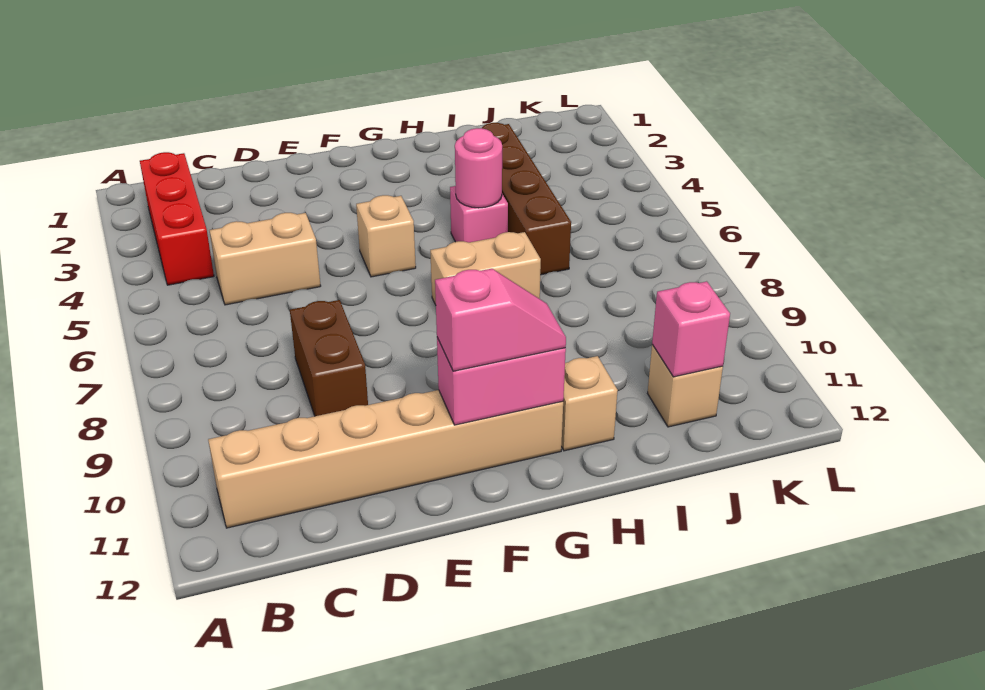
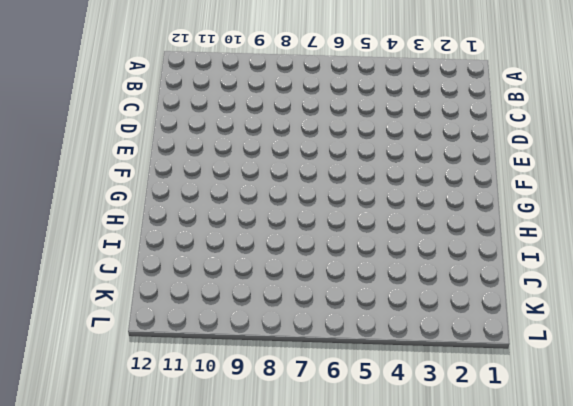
none -> red 1x3 brick [140,152,214,285]
none -> tan 1x6 brick [208,390,563,528]
none -> tan 1x2 brick [209,213,321,305]

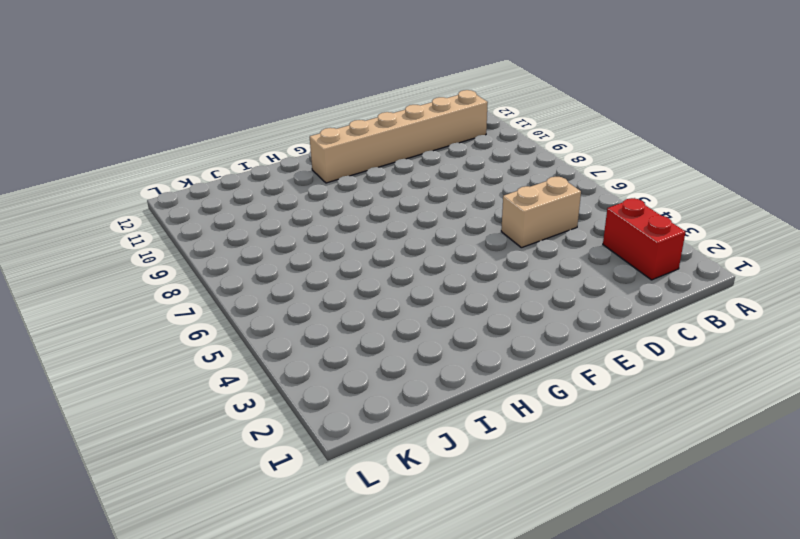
red 1x2 brick [603,198,685,280] -> red 1x3 brick [140,152,214,285]
none -> brown 1x2 brick [290,300,368,416]
none -> tan 1x1 brick [356,195,416,277]
none -> tan 1x2 brick [430,232,541,305]

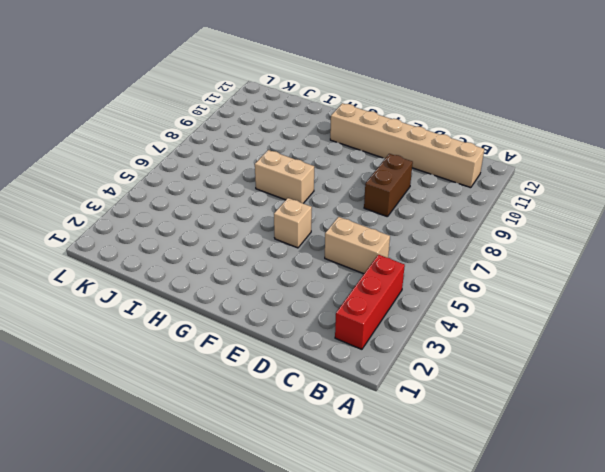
none -> pink 1x1 brick [450,186,508,242]
none -> tan 1x1 brick [561,356,618,451]
none -> brown 1x4 brick [482,123,571,275]

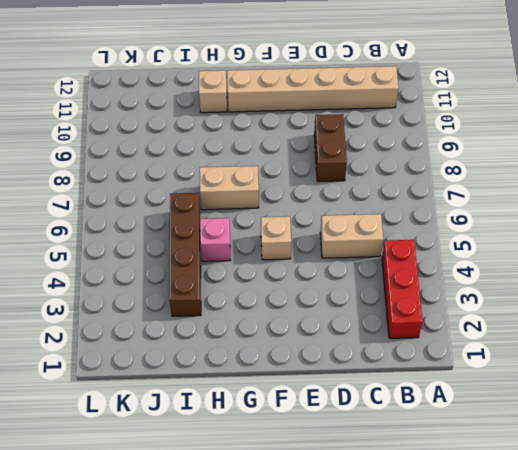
none -> tan 1x1 brick [648,345,723,427]
none -> pink 1x2 brick [437,338,566,425]
none -> pink 1x1 round brick [455,128,502,208]

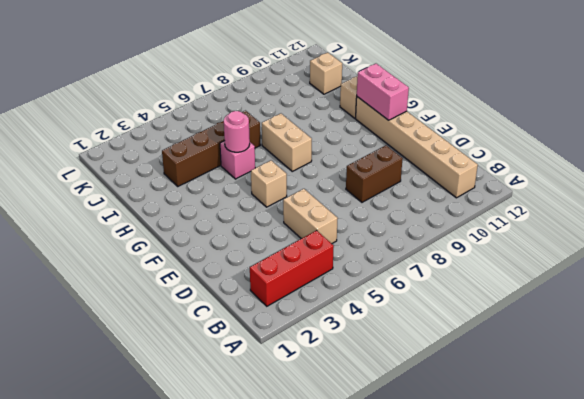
none -> pink 1x1 brick [652,281,730,377]
none -> pink 1x2 slope [435,269,566,371]

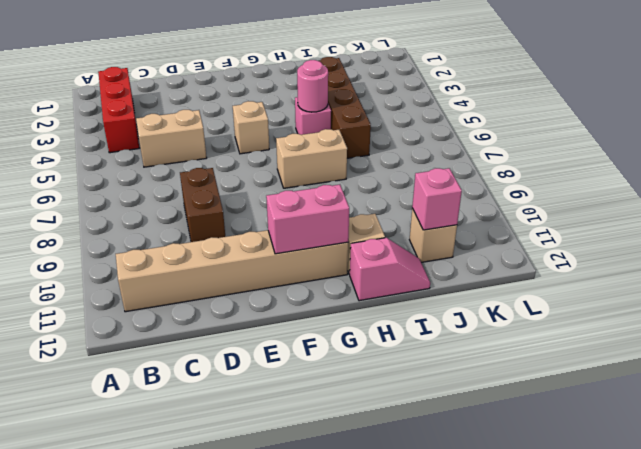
pink 1x2 slope [350,238,430,301] -> pink 1x2 slope moved to [435,269,566,371]

